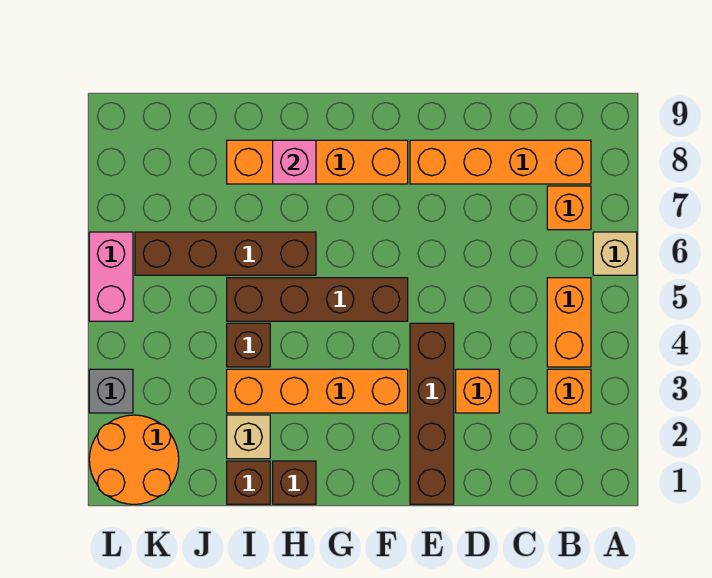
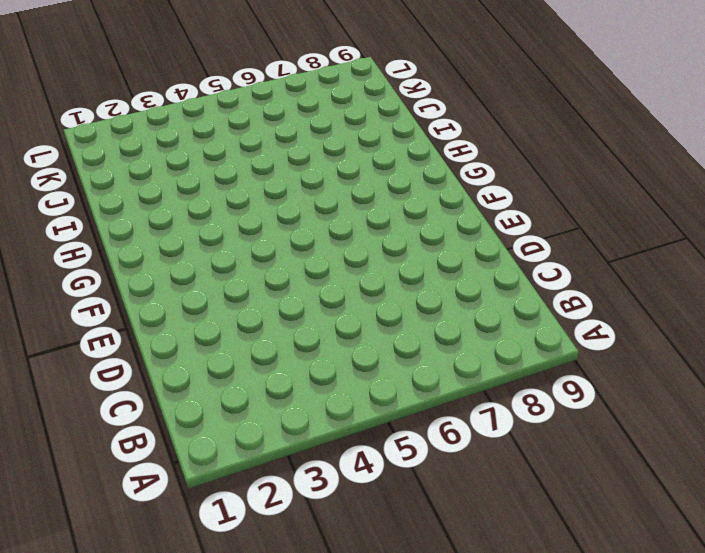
none -> tan 1x1 brick [593,232,637,275]
none -> orange 1x1 brick [547,369,591,413]
none -> orange 1x2 brick [547,278,591,367]

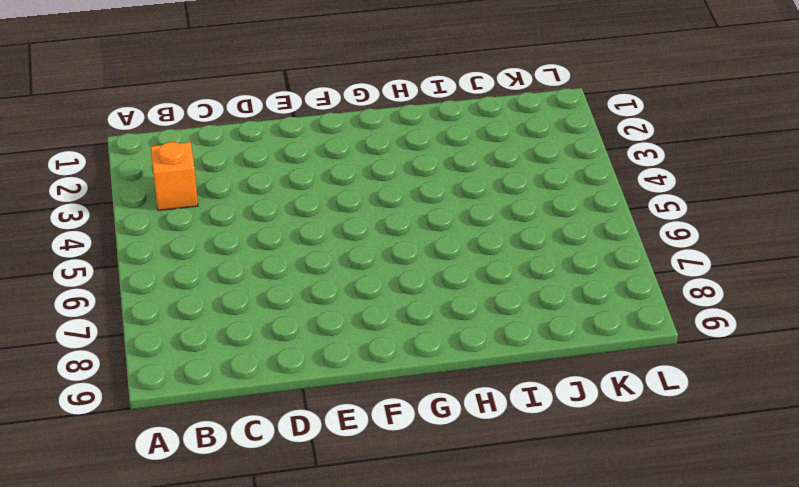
none -> tan 1x1 brick [593,232,637,275]
none -> orange 1x2 brick [547,278,591,367]
none -> orange 1x1 brick [547,186,591,230]

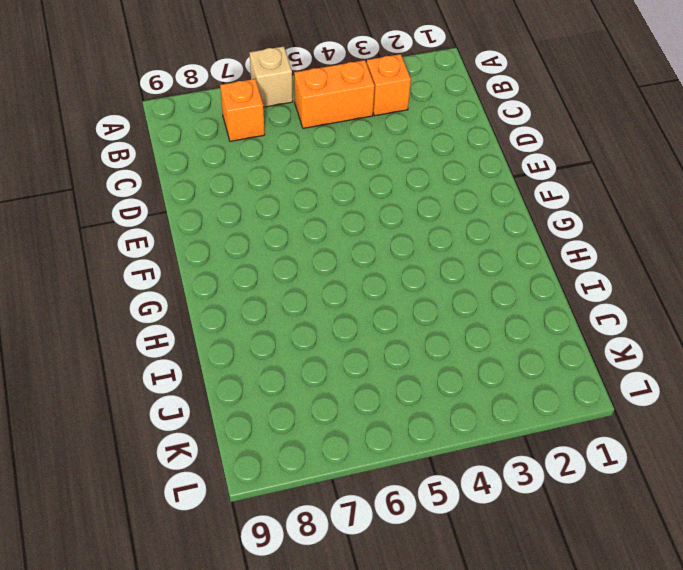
none -> orange 1x4 brick [410,140,591,184]
none -> orange 1x1 brick [456,369,499,413]
none -> brown 1x4 brick [410,323,454,504]

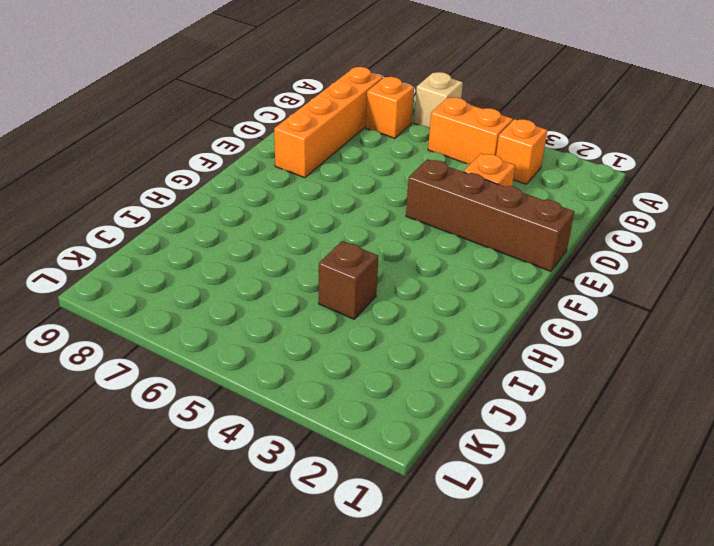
none -> orange 1x4 brick [227,369,408,413]
none -> brown 1x4 brick [227,278,408,321]
none -> orange 1x4 brick [227,140,408,184]

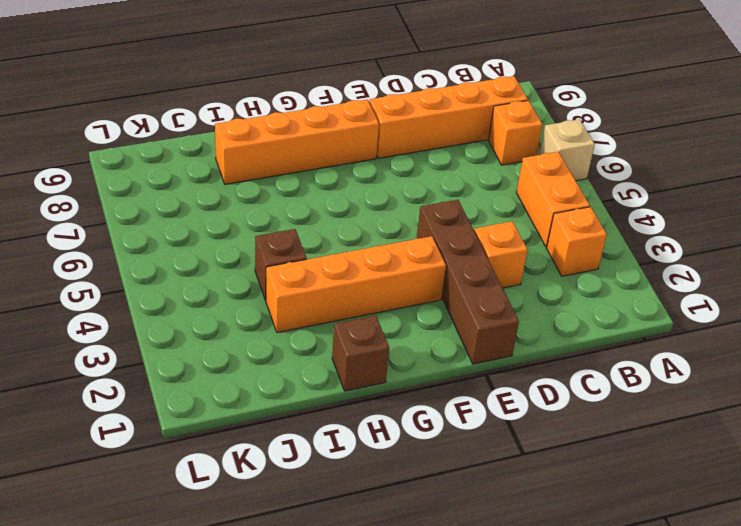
none -> brown 1x4 brick [227,278,408,321]
none -> brown 1x4 brick [135,232,316,275]
none -> brown 1x1 brick [227,461,270,504]

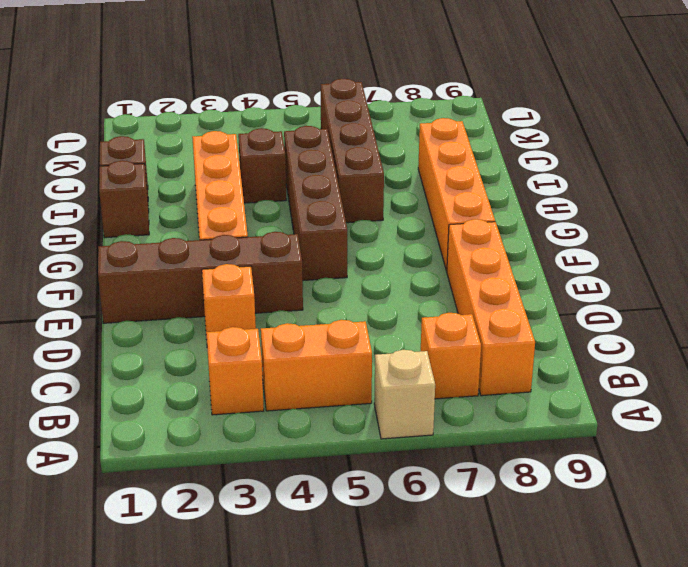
none -> tan 1x1 brick [227,415,270,459]
none -> orange 2x2 round brick [89,415,179,504]
none -> grey 1x1 brick [89,369,133,413]

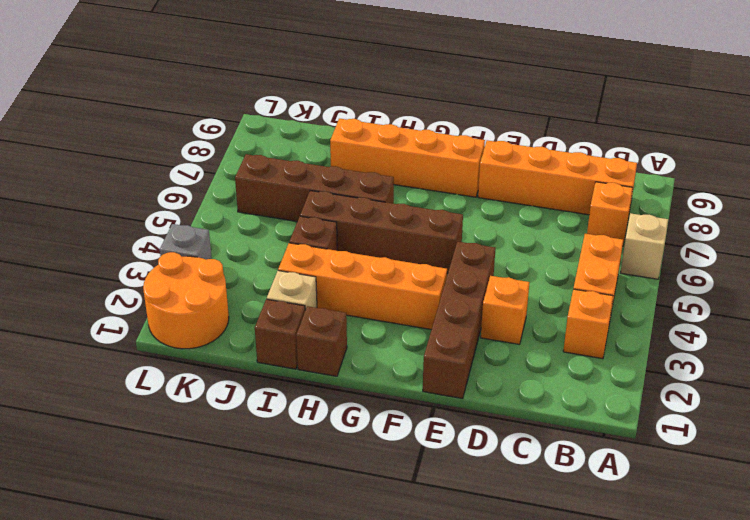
none -> pink 1x2 brick [89,232,133,321]
none -> pink 1x1 brick [273,140,316,184]

